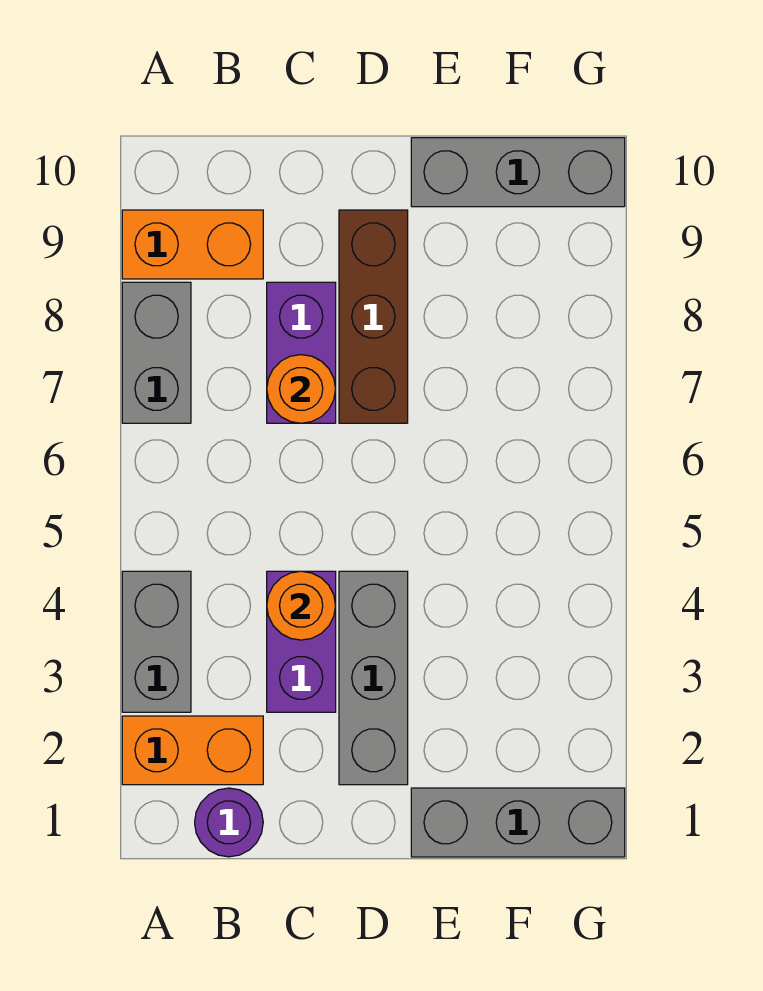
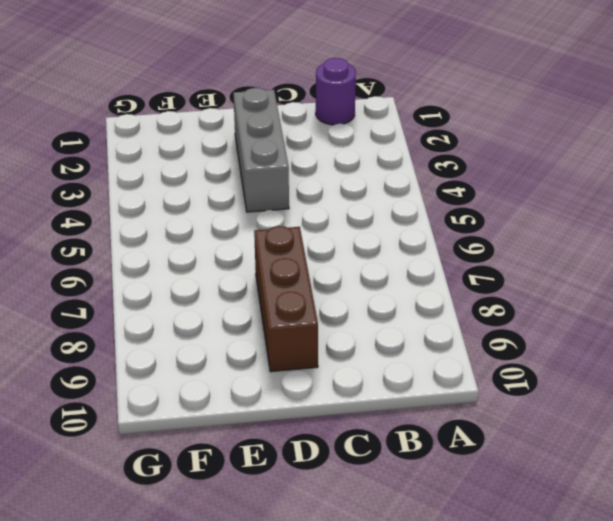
none -> orange 1x2 brick [122,716,263,785]
none -> grey 1x2 brick [122,571,191,712]
none -> grey 1x2 brick [122,282,191,423]

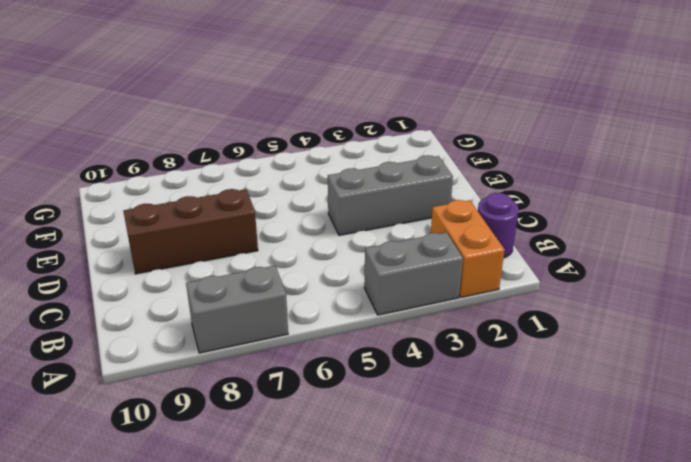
none -> orange 1x2 brick [122,210,263,279]
none -> purple 1x2 brick [267,571,336,712]
none -> purple 1x2 brick [267,282,336,423]

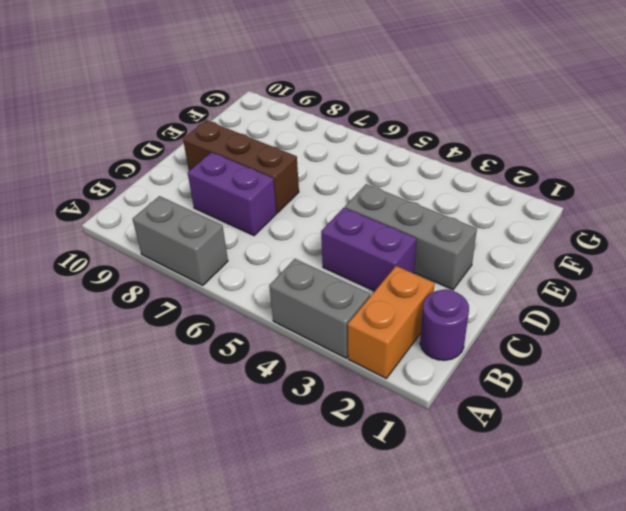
none -> orange 1x2 brick [122,210,263,279]
none -> grey 1x3 brick [411,788,625,857]
none -> grey 1x3 brick [411,138,625,207]

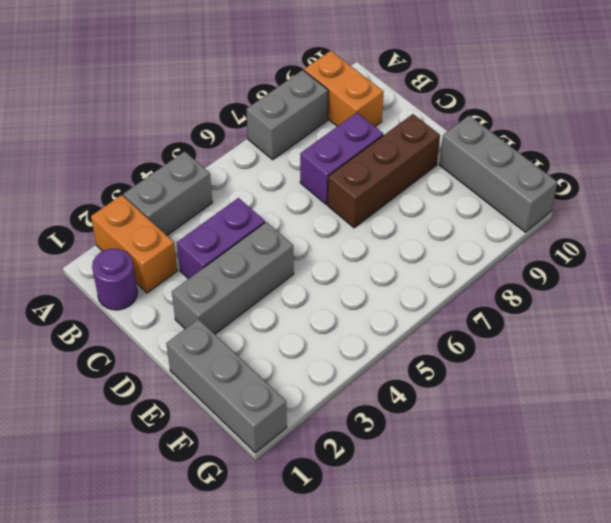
none -> orange 1x1 round brick [267,571,336,640]
none -> orange 1x1 round brick [267,355,336,423]

